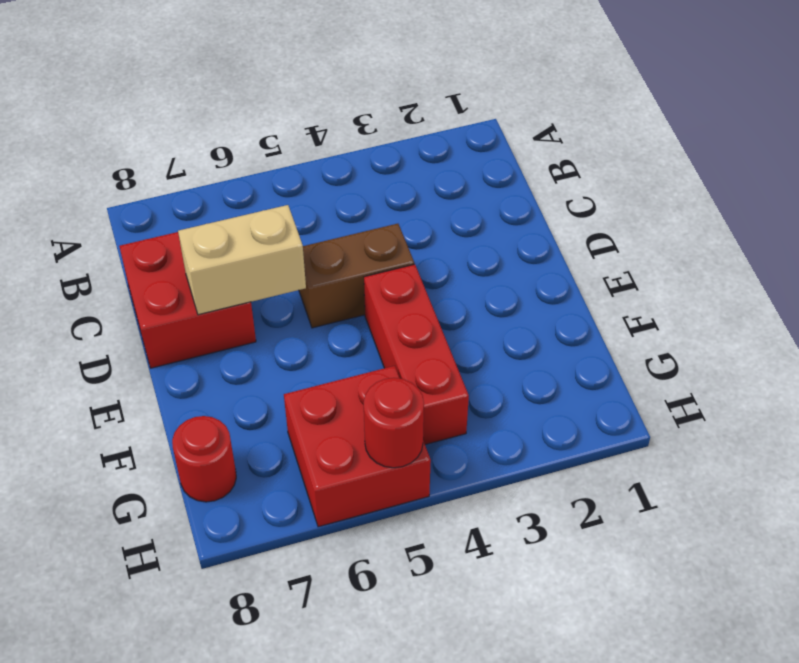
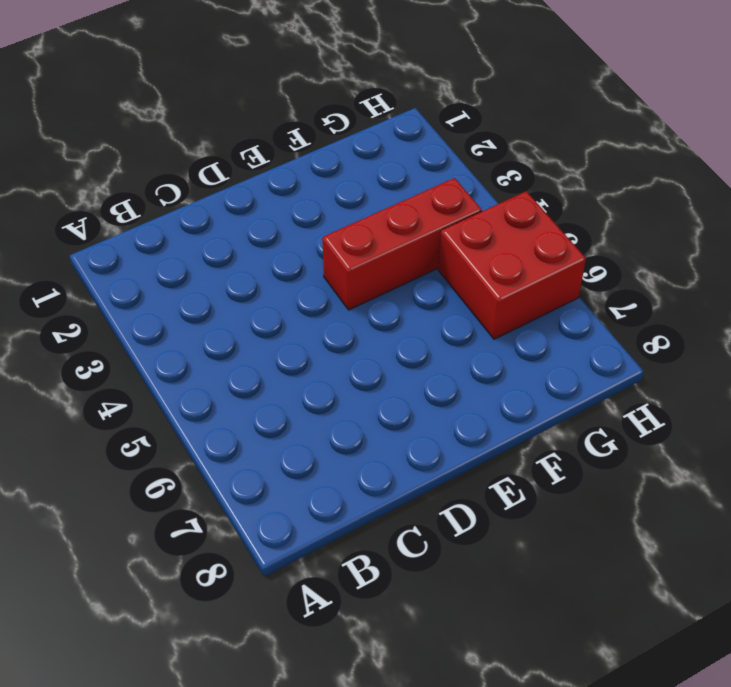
none -> red 2x2 brick [119,232,256,368]
none -> brown 1x2 brick [299,224,414,328]

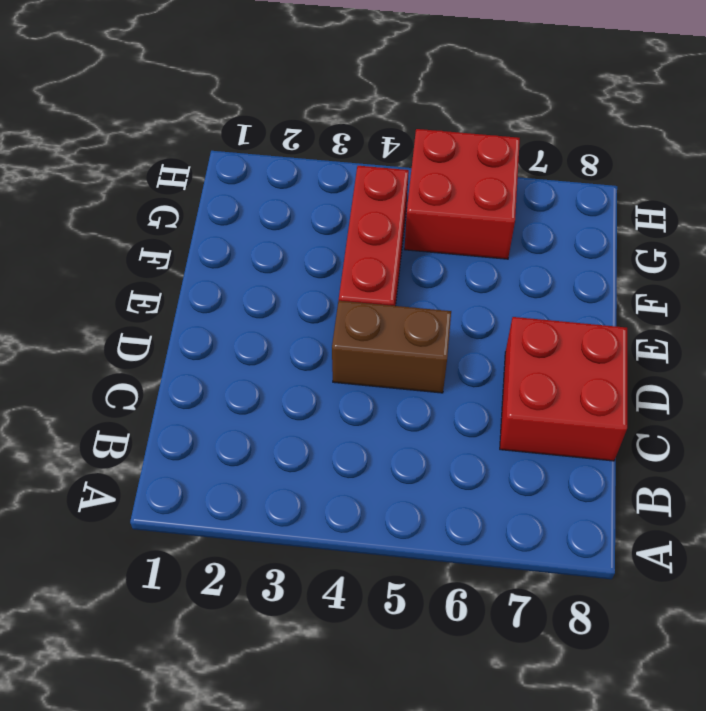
none -> red 1x1 round brick [172,416,236,502]
none -> tan 1x2 brick [178,205,306,315]

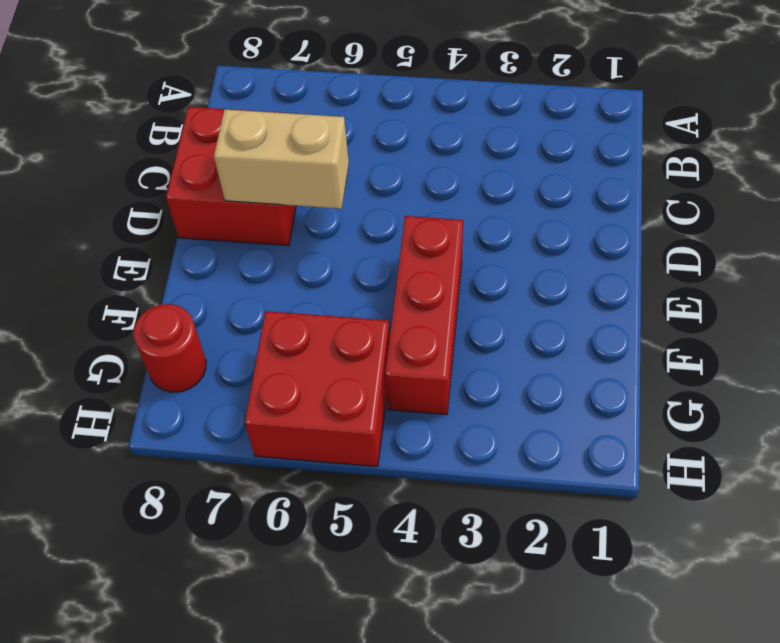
none -> brown 1x2 brick [299,224,414,328]
none -> red 1x1 round brick [364,378,424,468]

